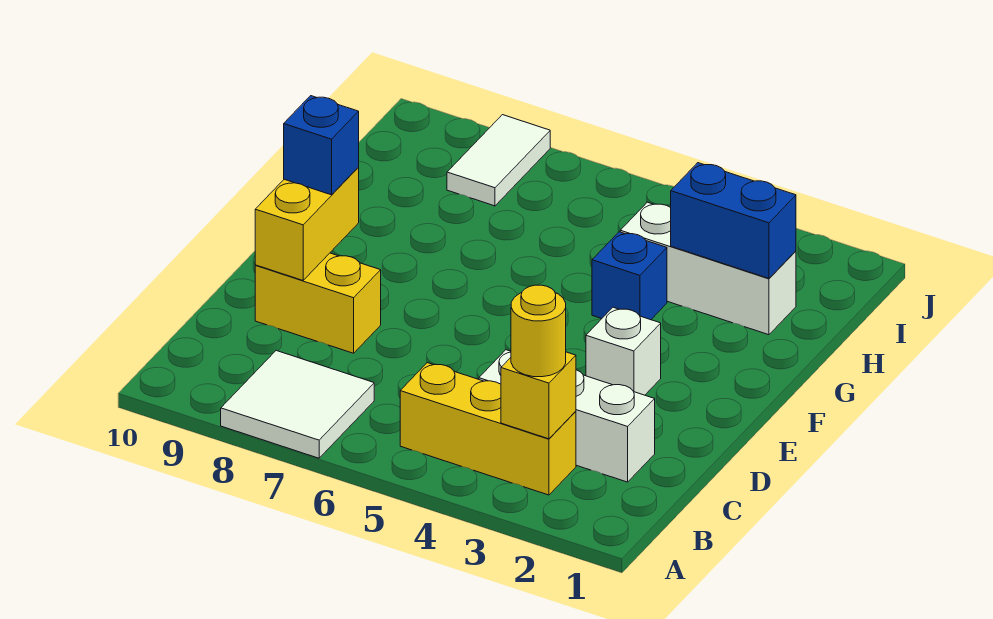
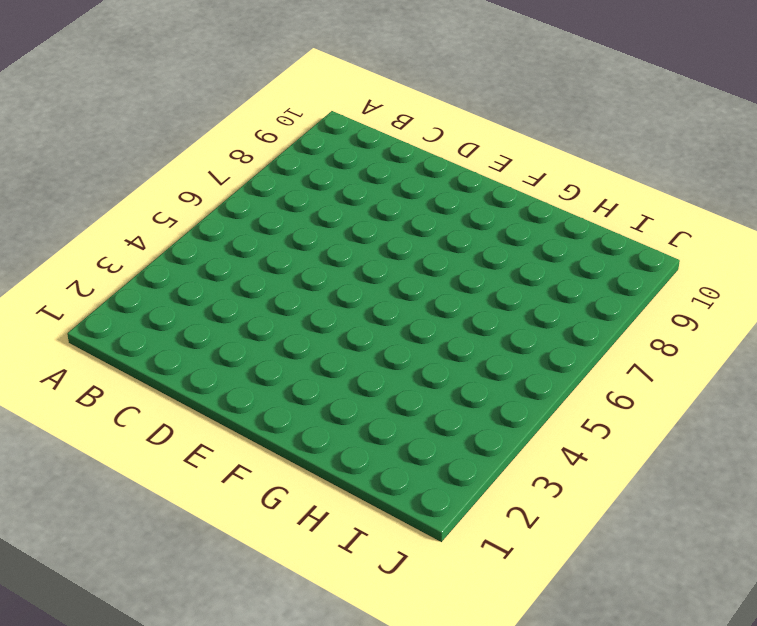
none -> white 2x2 tile [221,351,374,458]
none -> yellow 1x3 brick [400,363,576,495]
none -> white 1x3 brick [479,350,655,482]

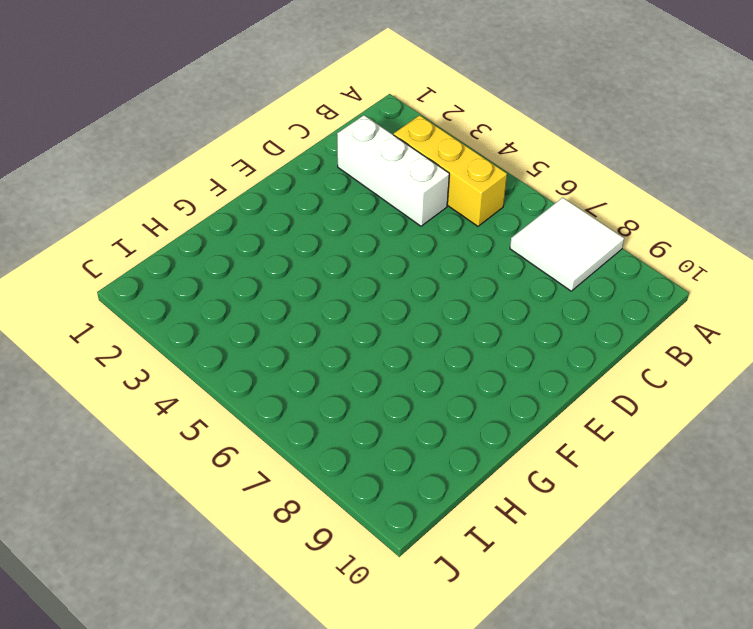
none -> yellow 1x2 brick [255,253,381,353]
none -> white 1x1 brick [586,307,661,395]
none -> blue 1x1 brick [592,232,667,320]

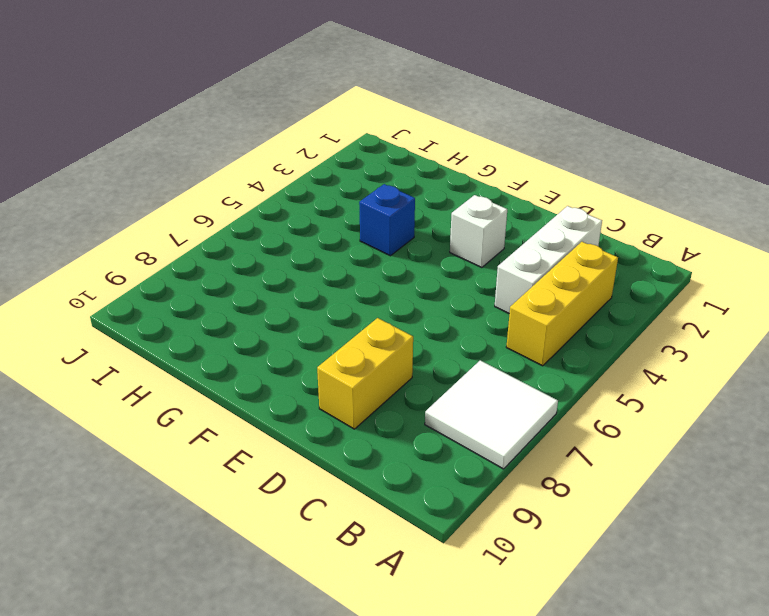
none -> white 1x3 brick [620,202,796,335]
none -> white 1x2 tile [447,115,550,206]
none -> yellow 1x1 brick [501,352,576,439]

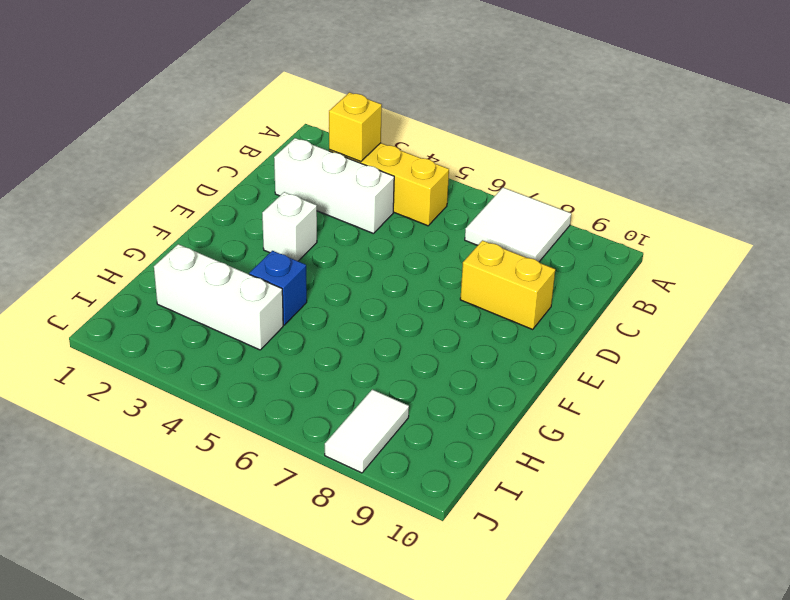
none -> yellow 1x2 brick [255,168,359,280]
none -> blue 1x2 brick [671,163,796,278]
none -> yellow 1x1 round brick [511,285,566,377]

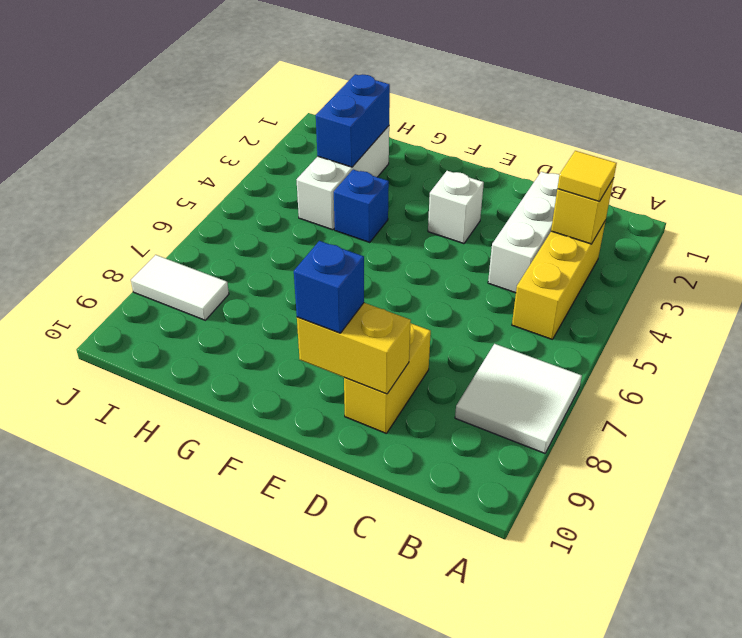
yellow 1x1 tile [557,151,617,201] -> yellow 1x1 round brick [511,285,566,377]

